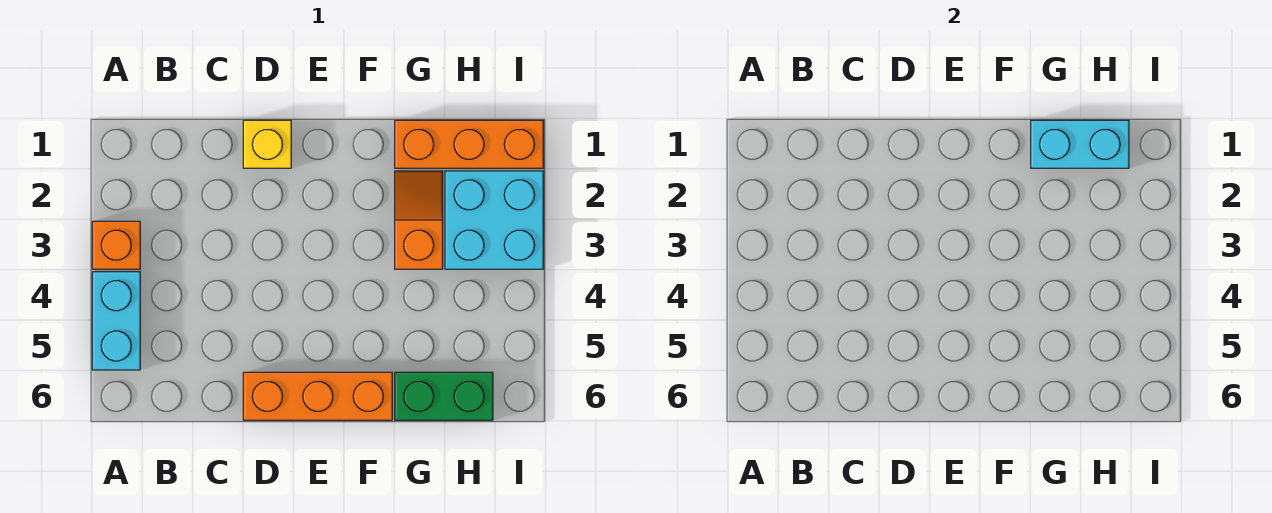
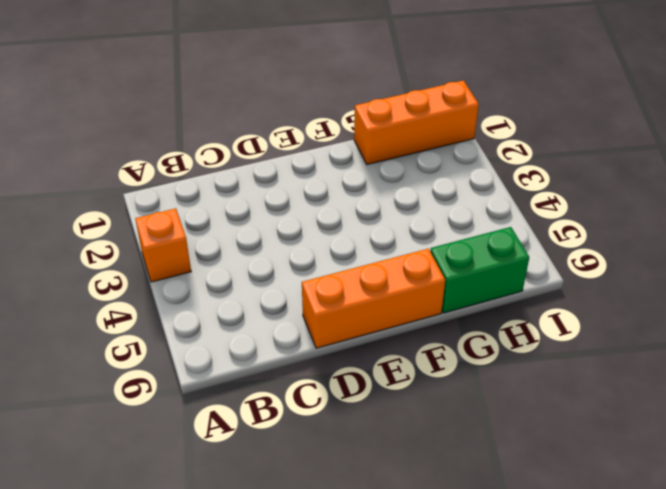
none -> cyan 1x2 brick [92,272,140,370]
none -> yellow 1x1 brick [243,120,291,168]

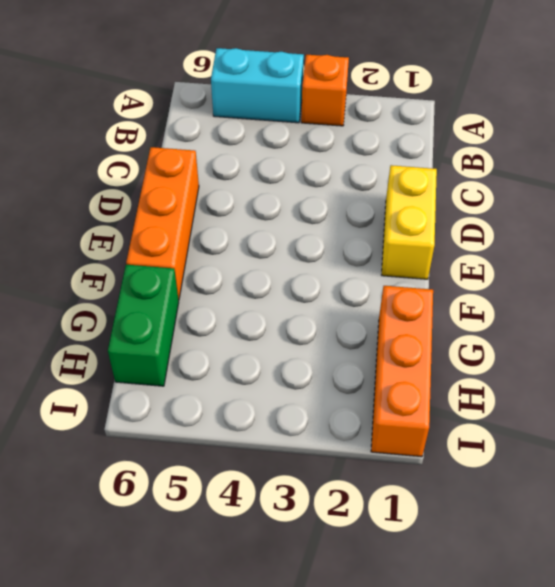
yellow 1x2 brick [382,165,437,279] -> yellow 1x1 brick [243,120,291,168]
none -> orange 1x2 slope [395,171,443,269]
none -> cyan 2x2 brick [445,171,543,269]

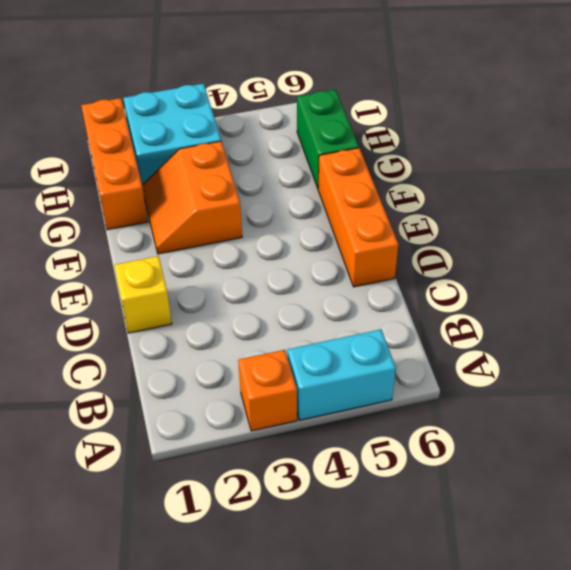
orange 2x2 slope [142,141,242,254] -> orange 1x2 slope [395,171,443,269]
none -> cyan 1x2 brick [1031,120,1129,168]

